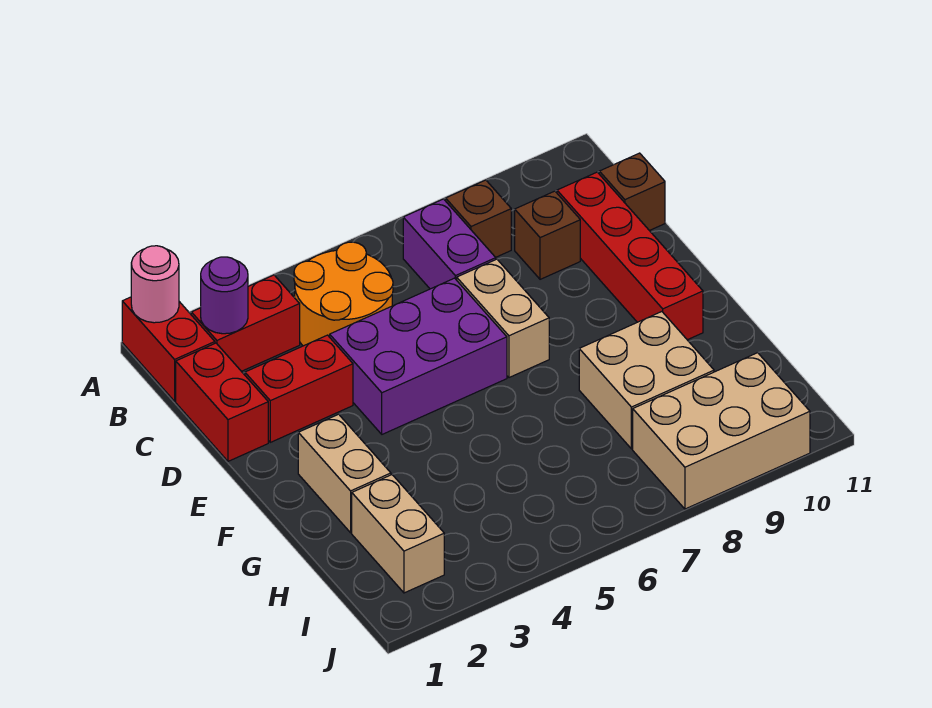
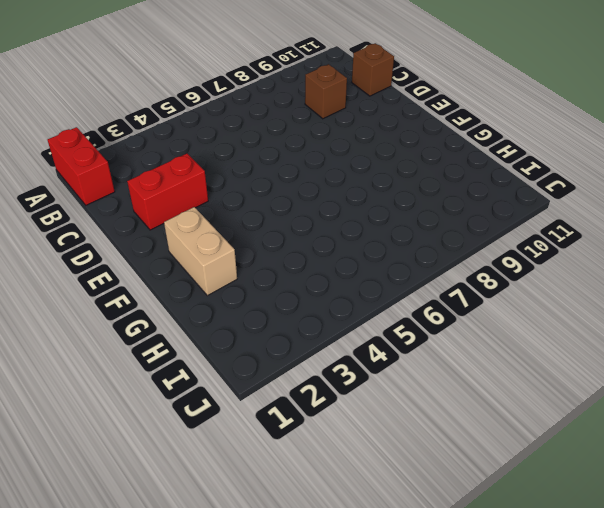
none -> red 1x2 brick [191,275,300,371]
none -> orange 2x2 round brick [294,242,393,346]
none -> purple 1x2 brick [403,199,496,289]

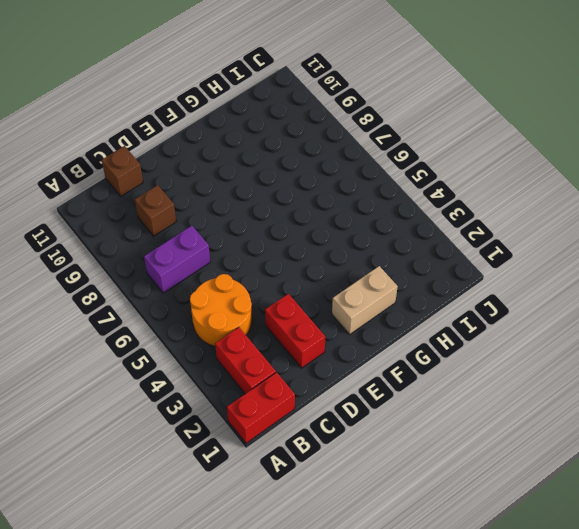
none -> brown 1x1 brick [446,180,511,257]
none -> red 1x2 brick [176,343,268,461]
none -> red 1x4 brick [557,172,703,340]

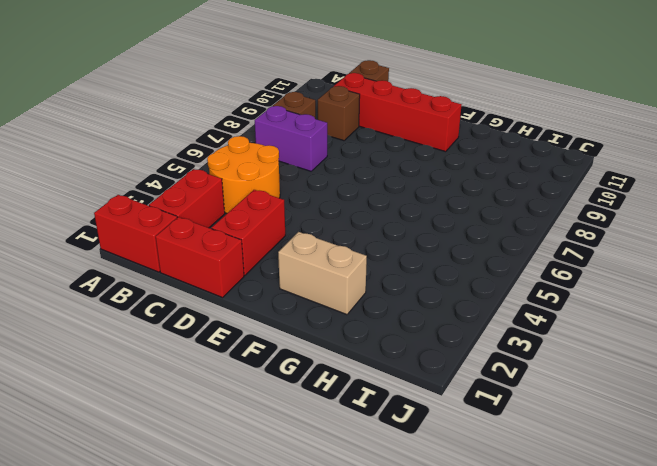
none -> purple 2x3 brick [330,278,507,434]
none -> tan 1x2 brick [457,259,549,378]
none -> tan 2x2 brick [579,312,714,449]

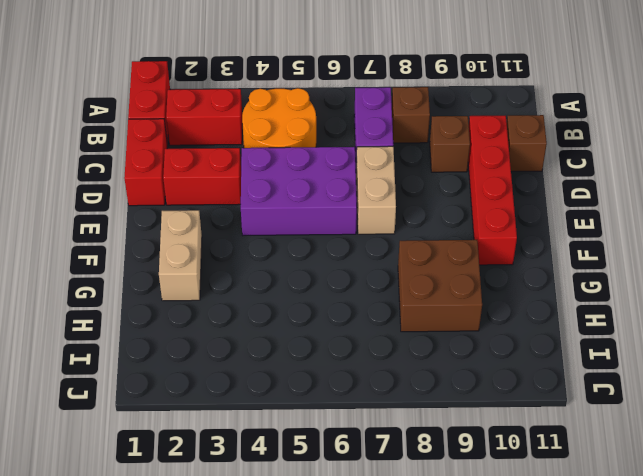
brown 2x2 brick [398,240,482,332] -> tan 2x2 brick [579,312,714,449]
none -> tan 1x2 brick [352,475,444,593]
none -> tan 2x3 brick [633,353,810,509]
none -> pink 1x1 round brick [131,246,179,323]

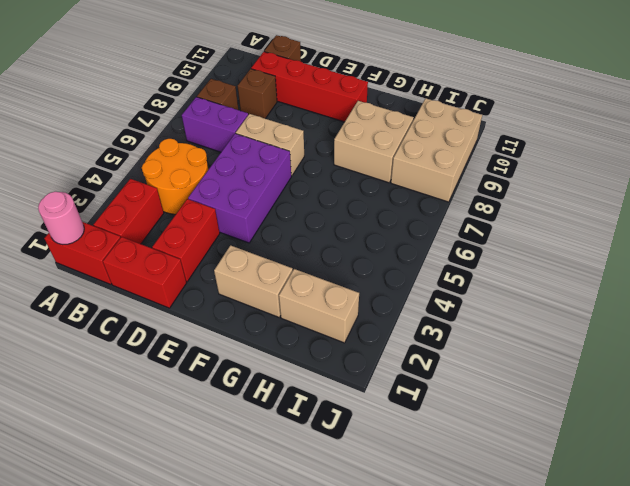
none -> purple 1x1 round brick [201,257,248,334]

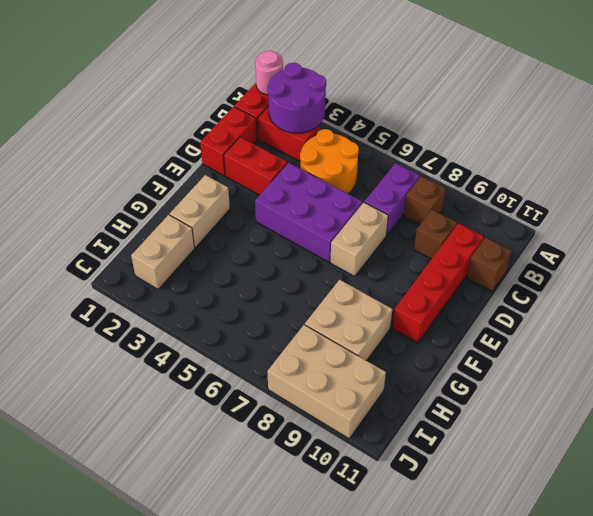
purple 2x2 round brick [268,63,326,133] -> purple 1x1 round brick [201,257,248,334]

